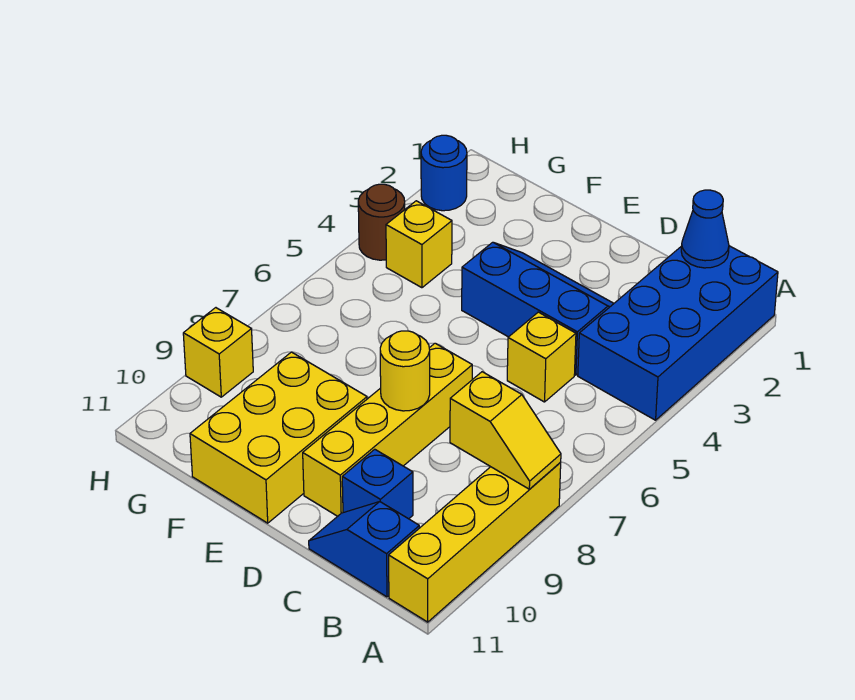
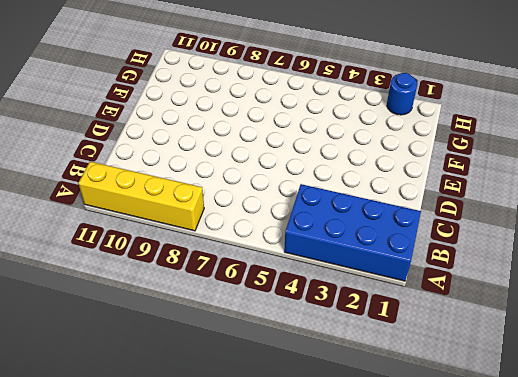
none -> blue 1x2 slope [309,502,419,597]
none -> blue 2x3 slope [462,242,614,375]
none -> yellow 1x1 brick [507,312,576,402]

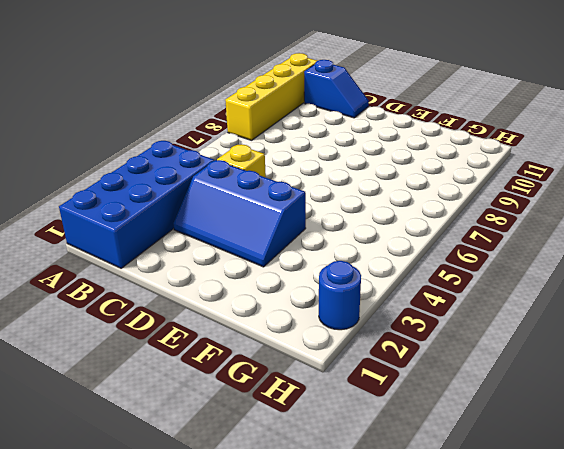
none -> blue 1x1 brick [342,449,413,519]
none -> yellow 1x4 brick [303,343,472,516]
none -> yellow 2x3 brick [190,352,367,523]

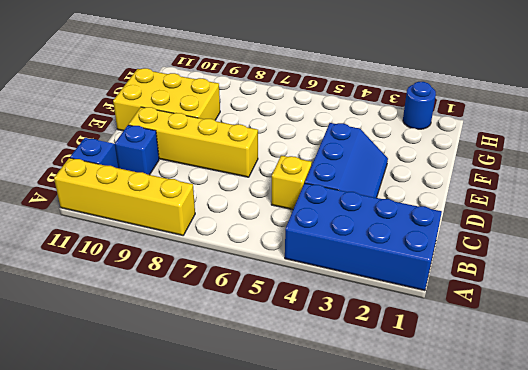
none -> yellow 1x1 brick [386,201,452,288]
none -> brown 1x1 round brick [358,184,405,260]
none -> yellow 1x1 brick [183,308,253,397]

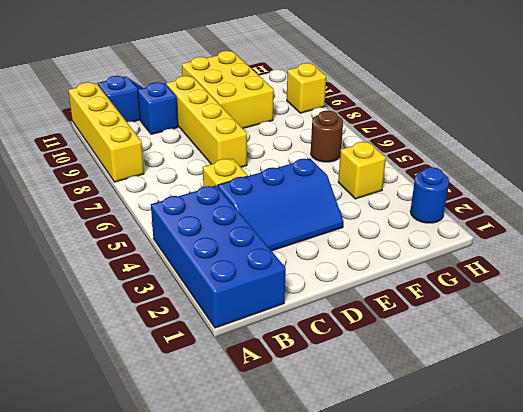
brown 1x1 round brick [311,111,343,162] -> brown 1x1 round brick moved to [358,184,405,260]
none -> yellow 1x2 slope [450,372,561,489]
none -> blue 1x1 cone [681,190,729,268]
none -> yellow 1x1 round brick [380,331,430,411]

